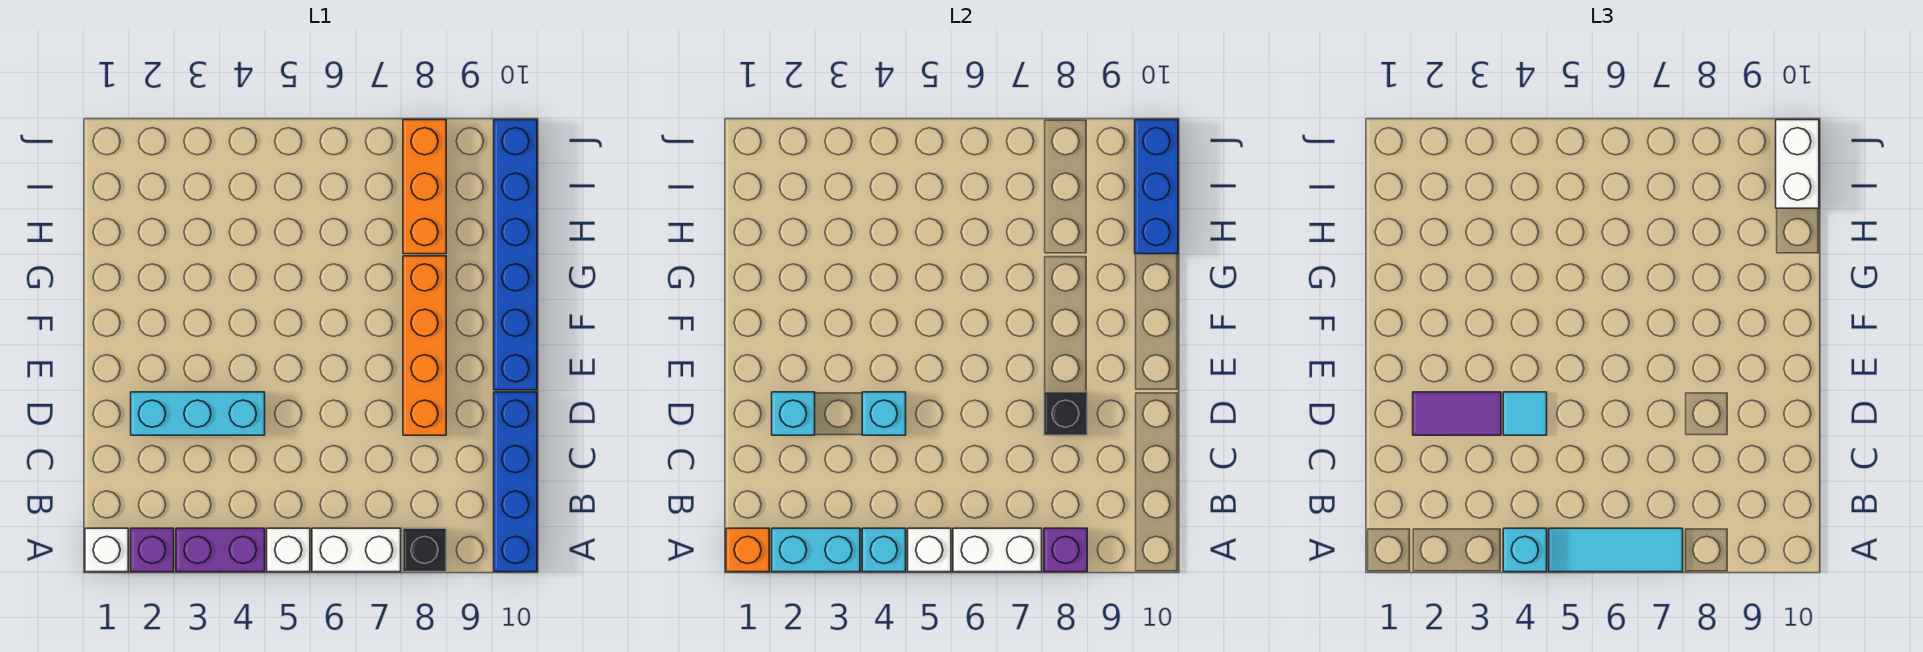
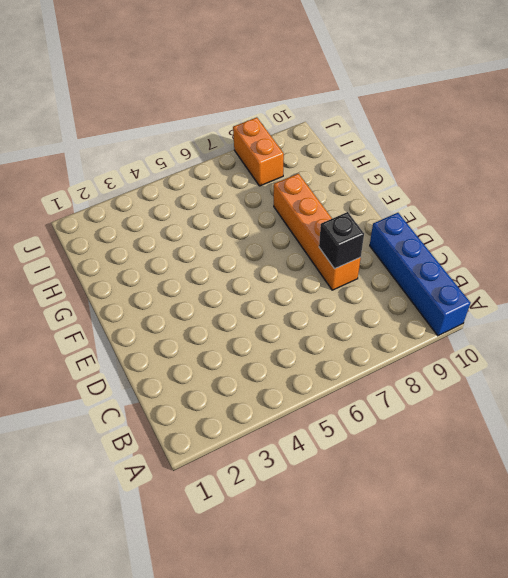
orange 1x2 brick [233,117,284,186] -> orange 1x3 brick [403,120,446,254]
none -> white 1x1 brick [85,528,128,572]
none -> purple 1x1 brick [131,528,174,572]
none -> purple 1x2 brick [176,528,265,572]

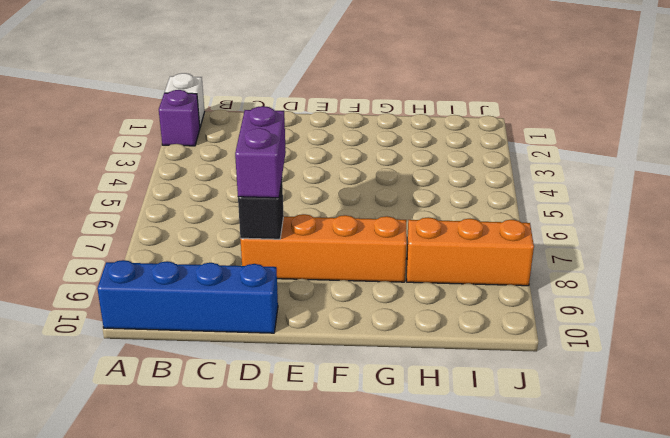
purple 1x2 brick [235,106,286,198] -> purple 1x2 brick moved to [176,528,265,572]
none -> white 1x1 brick [267,528,310,572]
none -> white 1x2 brick [312,528,401,572]
none -> black 1x1 brick [403,528,446,572]

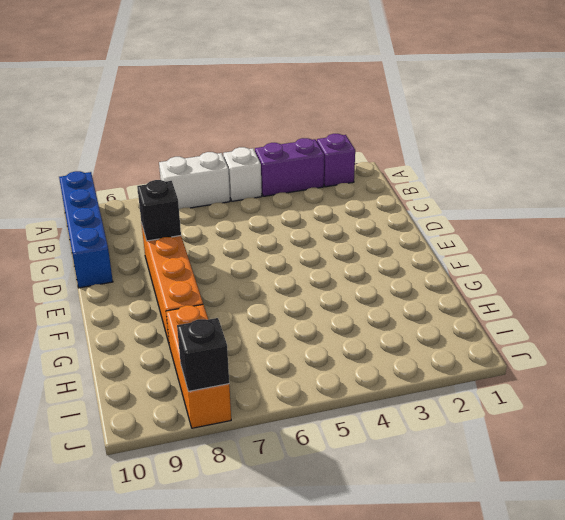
black 1x1 brick [177,318,229,391] -> black 1x1 brick moved to [403,528,446,572]
none -> white 1x1 brick [85,528,128,572]
none -> cyan 1x3 brick [131,392,265,435]
none -> blue 1x6 brick [494,120,537,390]

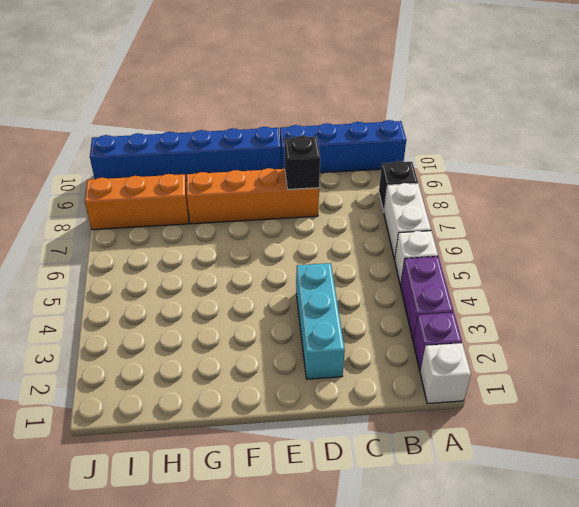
none -> orange 1x1 brick [726,528,769,572]
none -> cyan 1x2 brick [772,528,860,572]
none -> cyan 1x1 brick [862,528,906,572]

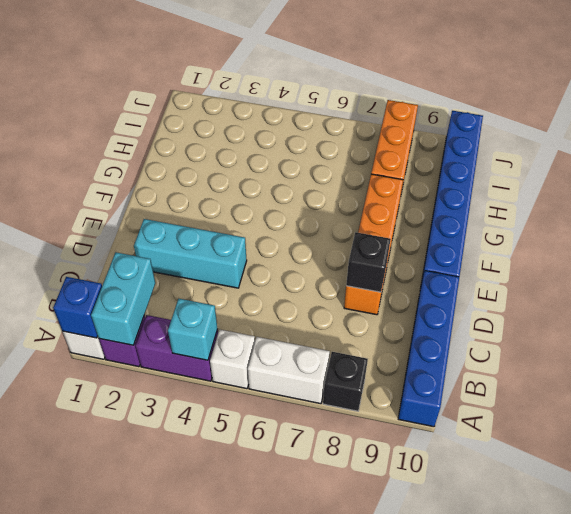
blue 1x1 brick [53,277,102,338] -> orange 1x1 brick [726,528,769,572]
cyan 1x2 brick [91,252,155,345] -> cyan 1x2 brick turned to [772,528,860,572]
none -> white 1x1 brick [908,528,951,572]
none -> white 1x2 brick [953,528,1042,572]
none -> purple 1x1 brick [1044,528,1087,572]

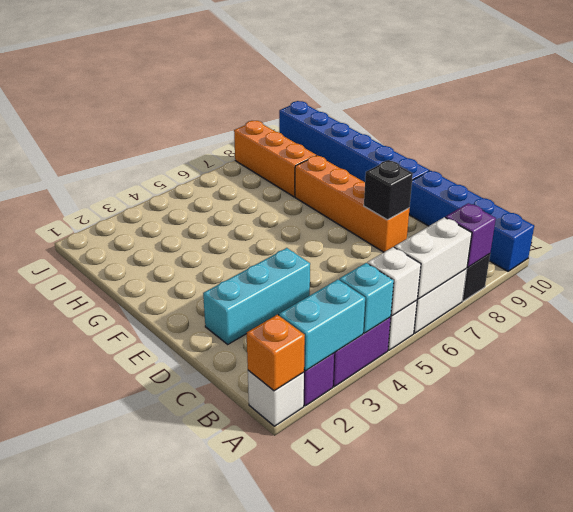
none -> cyan 1x1 brick [772,392,815,435]
none -> cyan 1x1 brick [862,392,906,435]
none -> blue 1x3 brick [1135,120,1178,254]

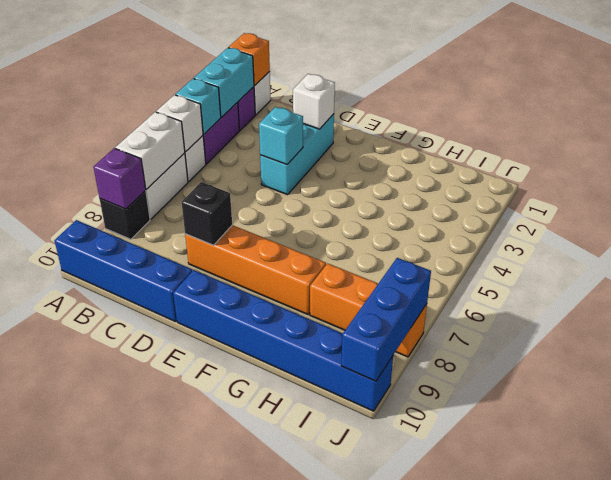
white 1x1 brick [293,74,335,129] -> cyan 1x1 brick [772,392,815,435]
blue 1x3 brick [341,258,431,381] -> blue 1x3 brick turned to [1135,120,1178,254]
none -> cyan 1x1 brick [1503,528,1547,572]
none -> cyan 1x3 tile [1549,528,1683,572]
none -> purple 1x2 tile [1413,392,1501,435]

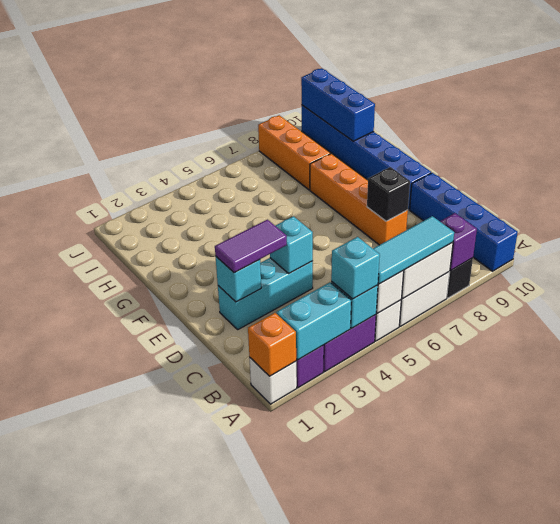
none -> cyan 1x1 tile [1503,392,1547,435]
none -> white 1x2 brick [1776,120,1819,208]

